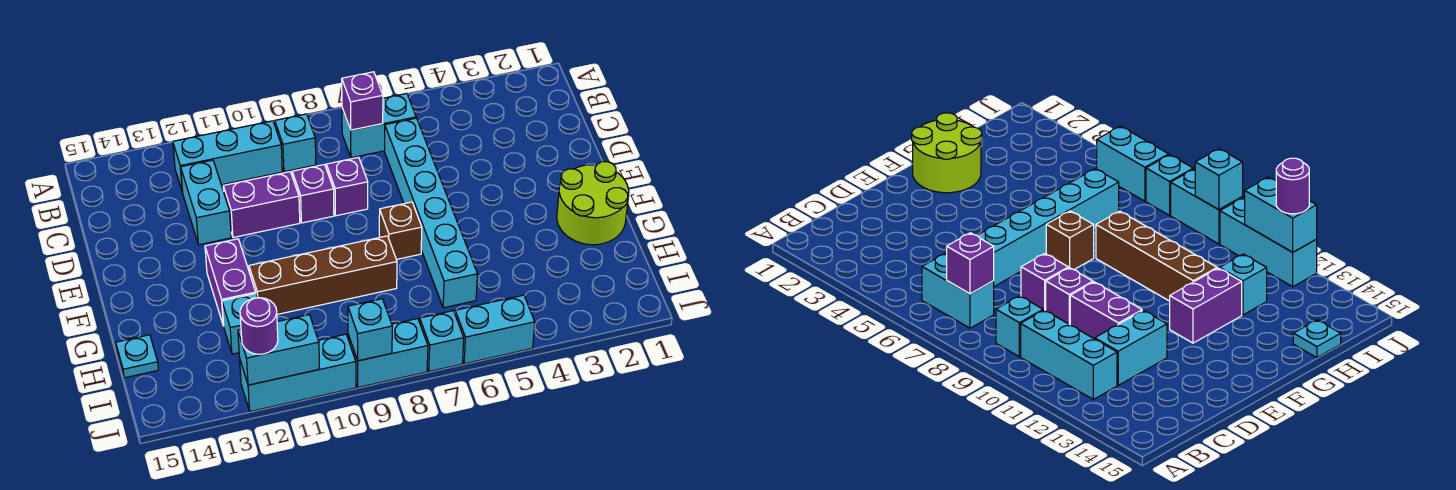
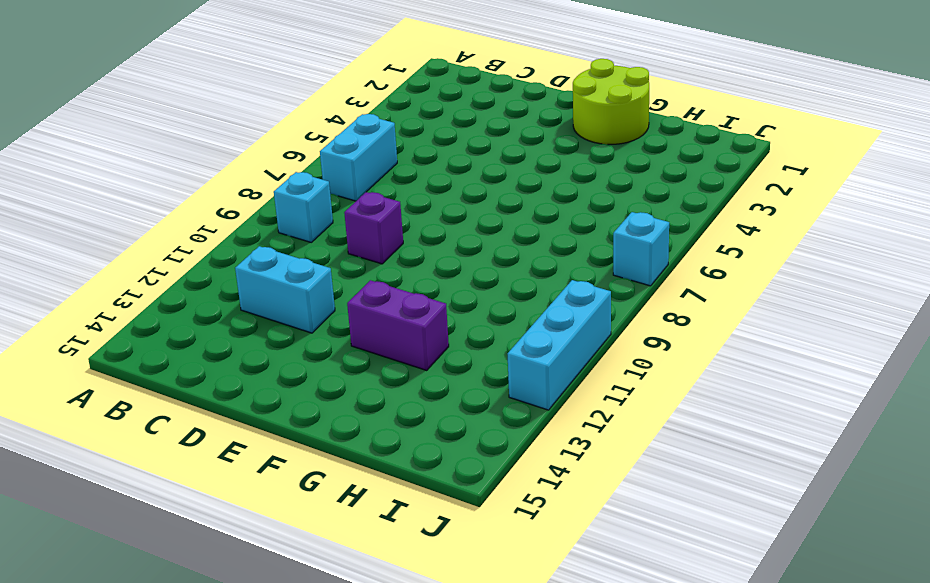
none -> cyan 1x3 brick [173,121,282,193]
none -> cyan 1x6 brick [385,118,477,308]
none -> purple 1x1 brick [326,157,368,216]

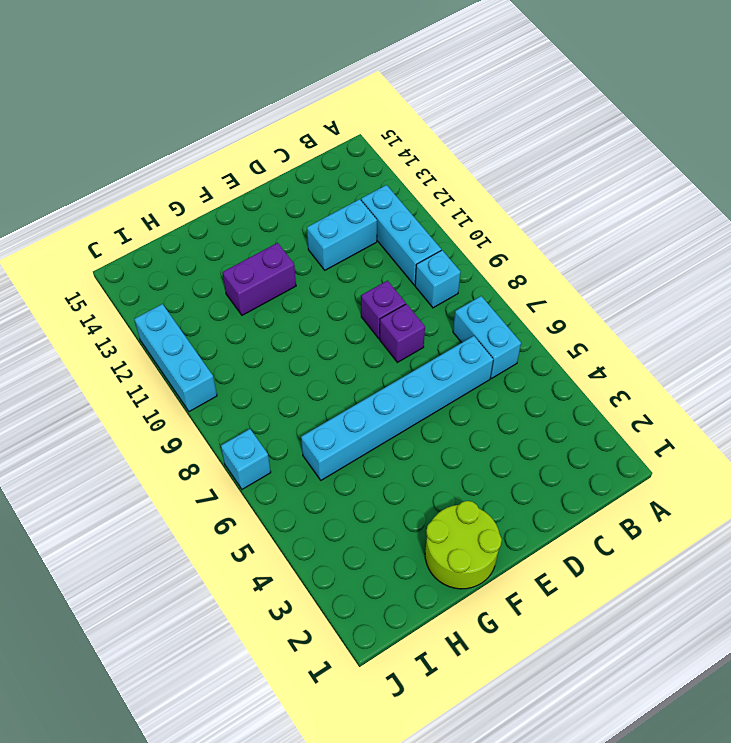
none -> purple 1x2 brick [223,172,300,237]
none -> brown 1x1 brick [379,202,422,260]
none -> brown 1x4 brick [249,236,397,314]

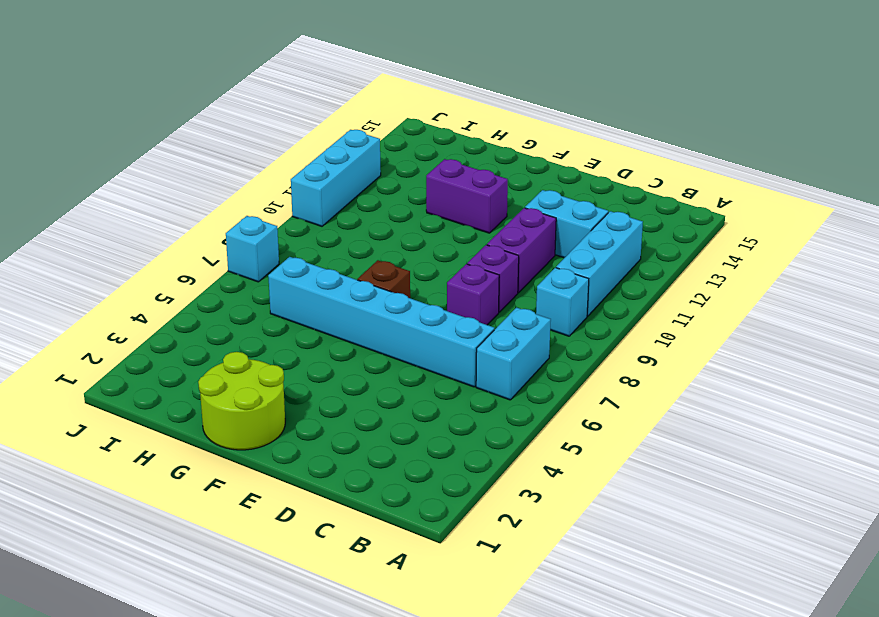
none -> brown 1x4 brick [249,236,397,314]
none -> cyan 1x1 brick [222,294,257,354]
none -> cyan 1x1 plate [116,335,158,378]

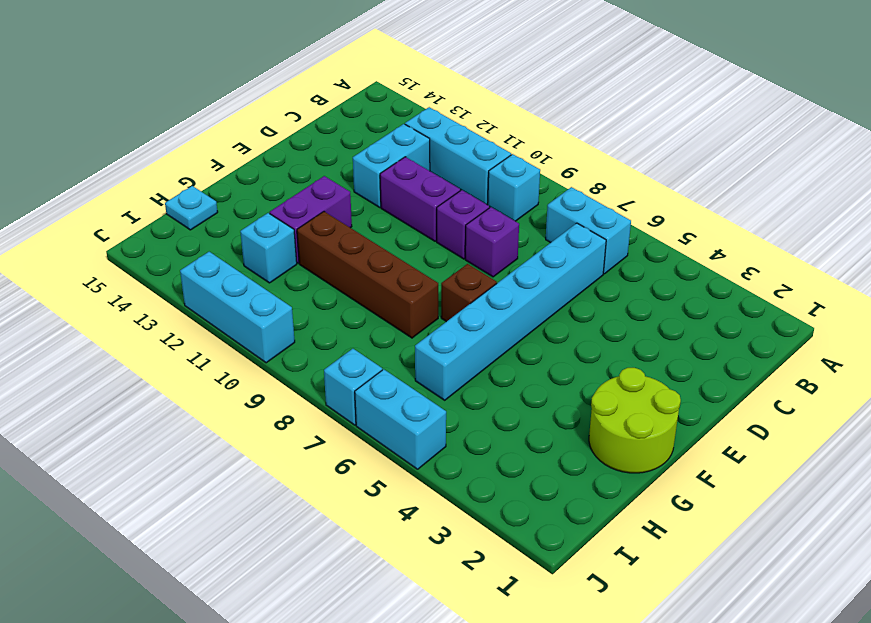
none -> cyan 1x2 brick [348,319,428,387]
none -> purple 1x1 brick [342,72,383,130]
none -> cyan 1x1 brick [348,299,392,361]

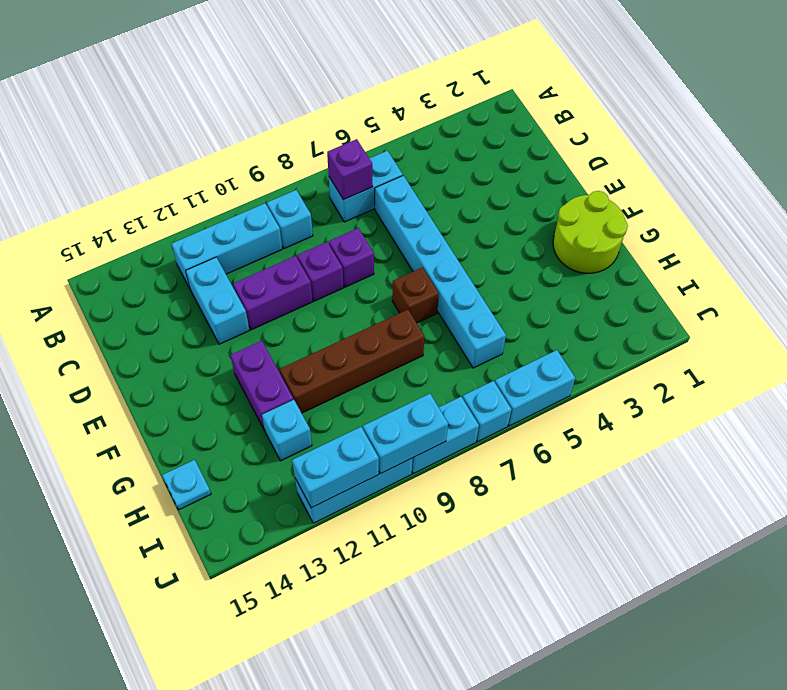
cyan 1x2 brick [363,394,448,474] -> cyan 1x1 brick [348,299,392,361]
none -> purple 1x1 round brick [240,297,278,354]

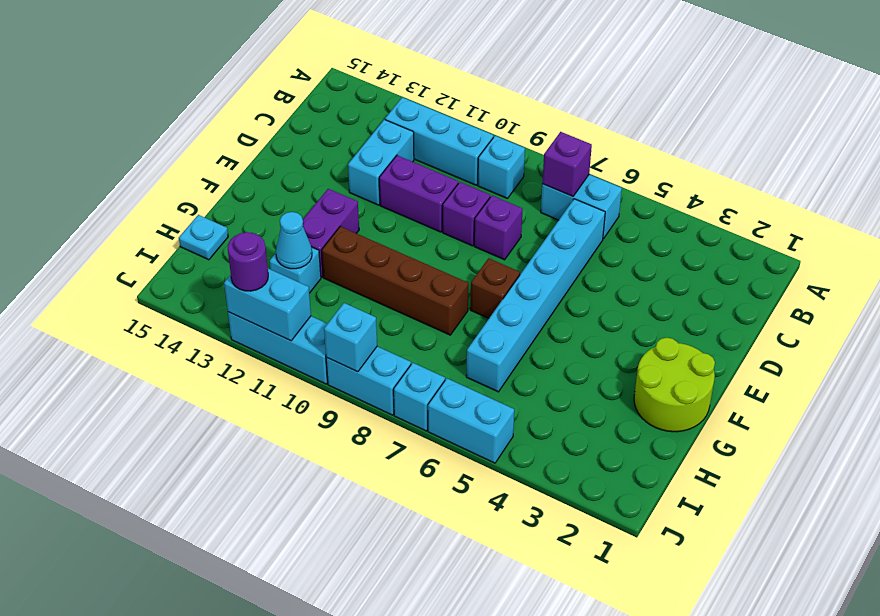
cyan 1x1 cone [276,212,312,269] -> none

